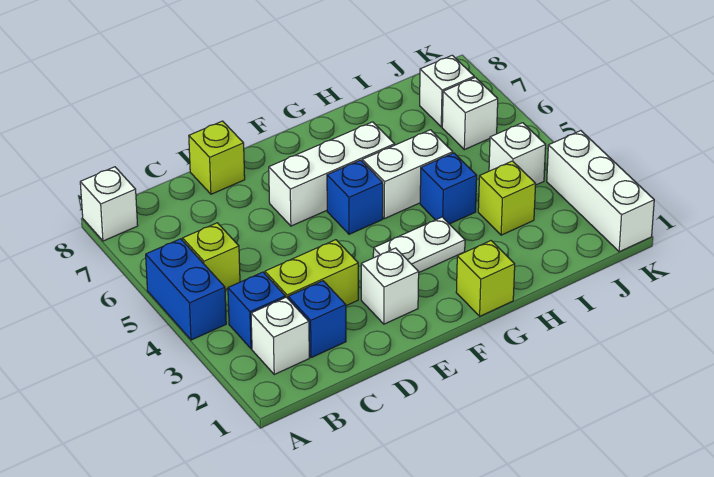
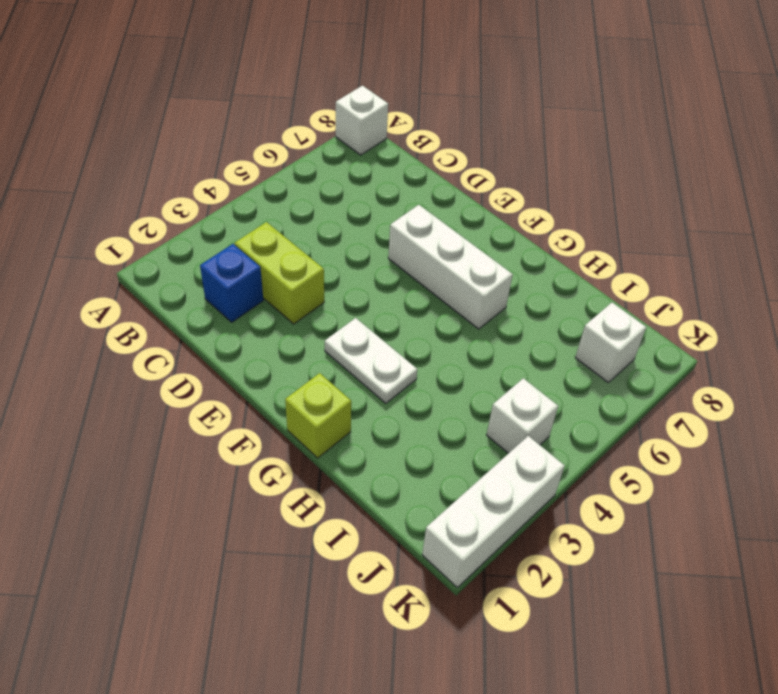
none -> blue 1x2 brick [146,239,226,340]
none -> white 1x1 brick [251,297,309,374]
none -> blue 1x1 brick [228,272,285,349]

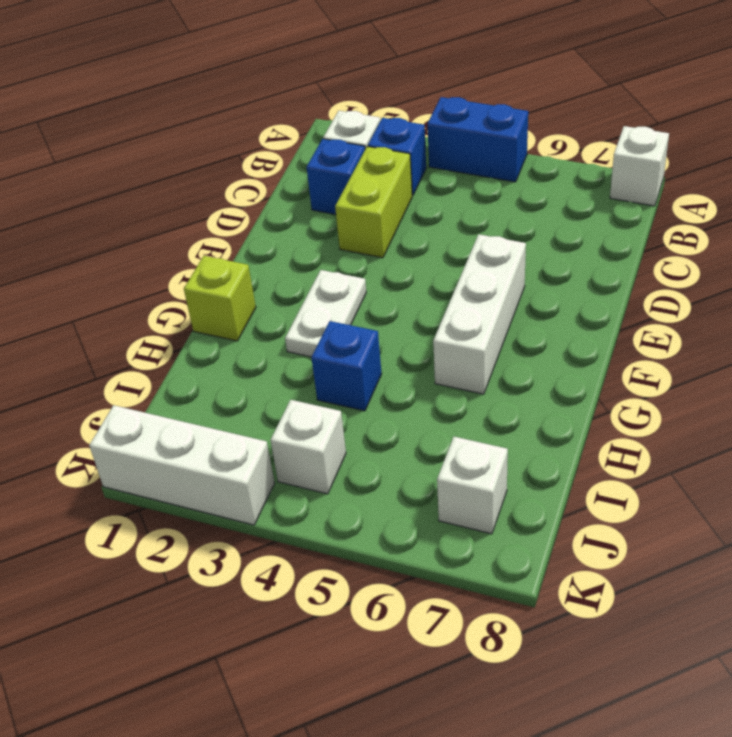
none -> lime 1x1 brick [183,223,240,290]
none -> lime 1x1 brick [189,121,245,194]
none -> white 1x1 brick [361,248,419,324]

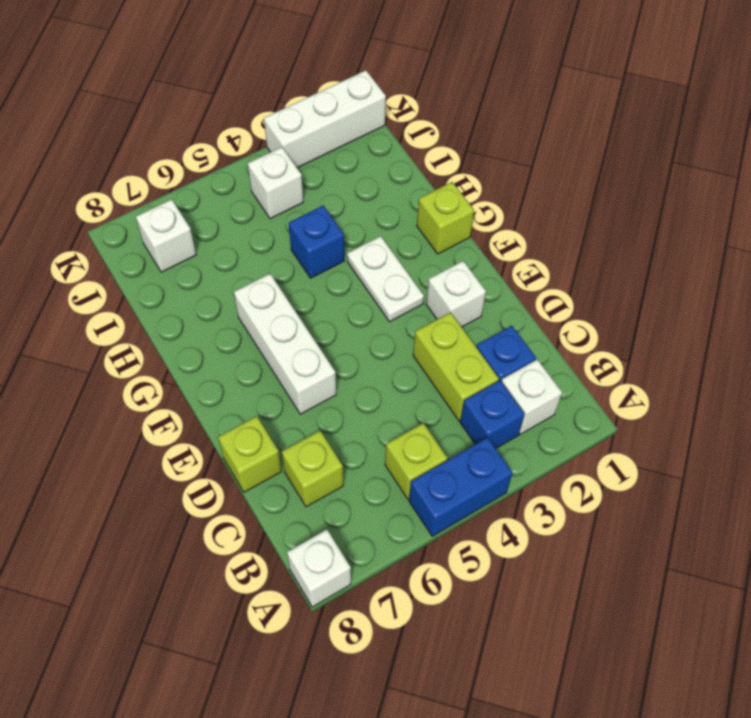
lime 1x1 brick [282,431,343,507] -> lime 1x1 brick moved to [478,161,536,235]
none -> blue 1x1 brick [327,160,383,234]
none -> white 1x2 brick [362,130,453,219]
none -> white 1x1 brick [442,77,498,150]

